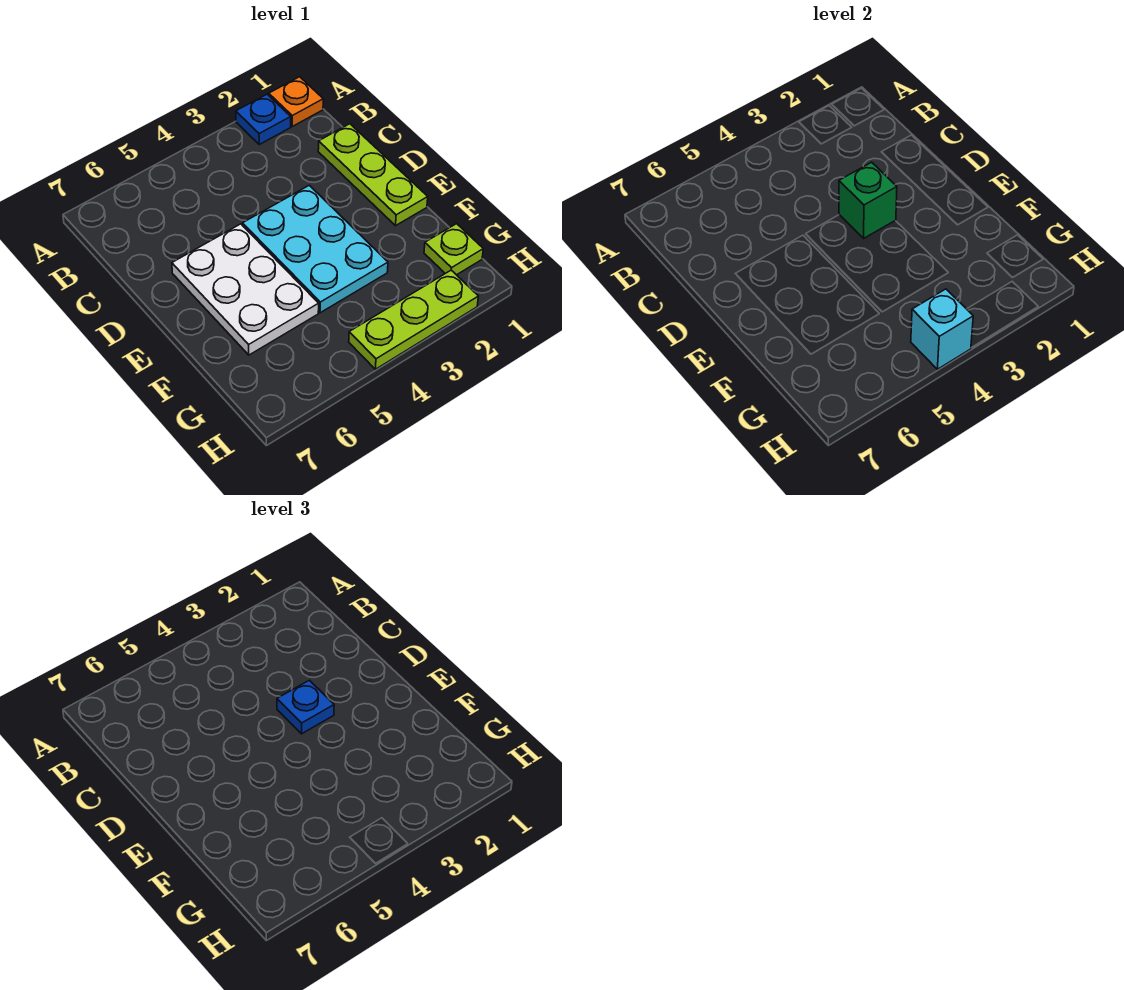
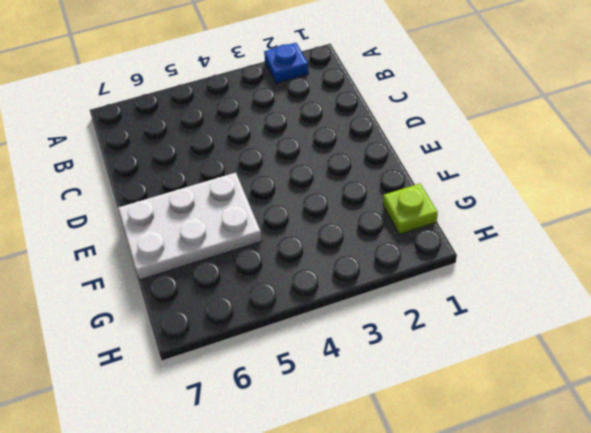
white 2x3 plate [118,173,262,280] -> white 2x3 plate turned to [172,224,319,355]
none -> orange 1x1 plate [269,77,323,126]
none -> lime 1x3 plate [318,124,428,226]

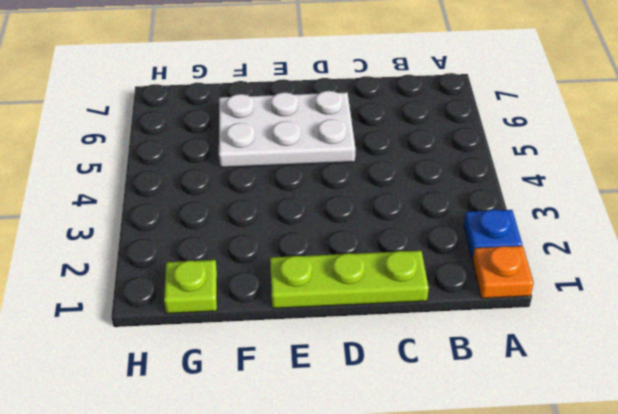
none -> cyan 2x3 plate [243,185,388,313]
none -> lime 1x3 plate [349,270,478,369]

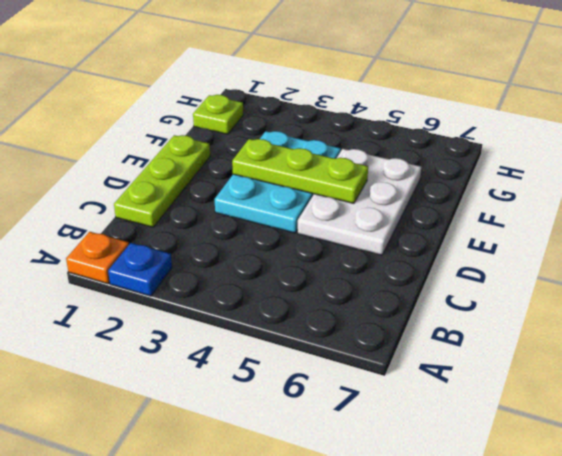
lime 1x3 plate [232,139,368,203] -> lime 1x3 plate moved to [349,270,478,369]
none -> green 1x1 brick [839,162,897,238]
none -> cyan 1x1 brick [911,289,973,369]

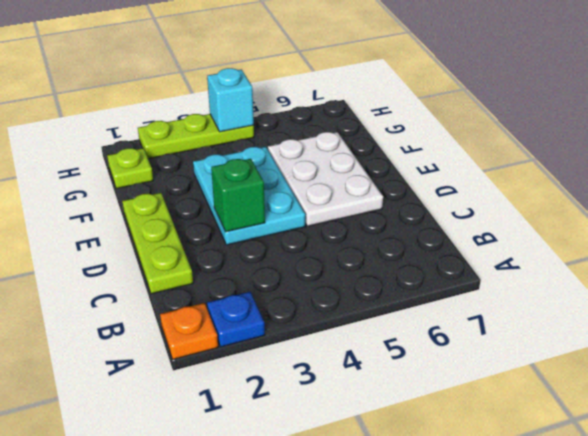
none -> blue 1x1 plate [277,680,334,734]

